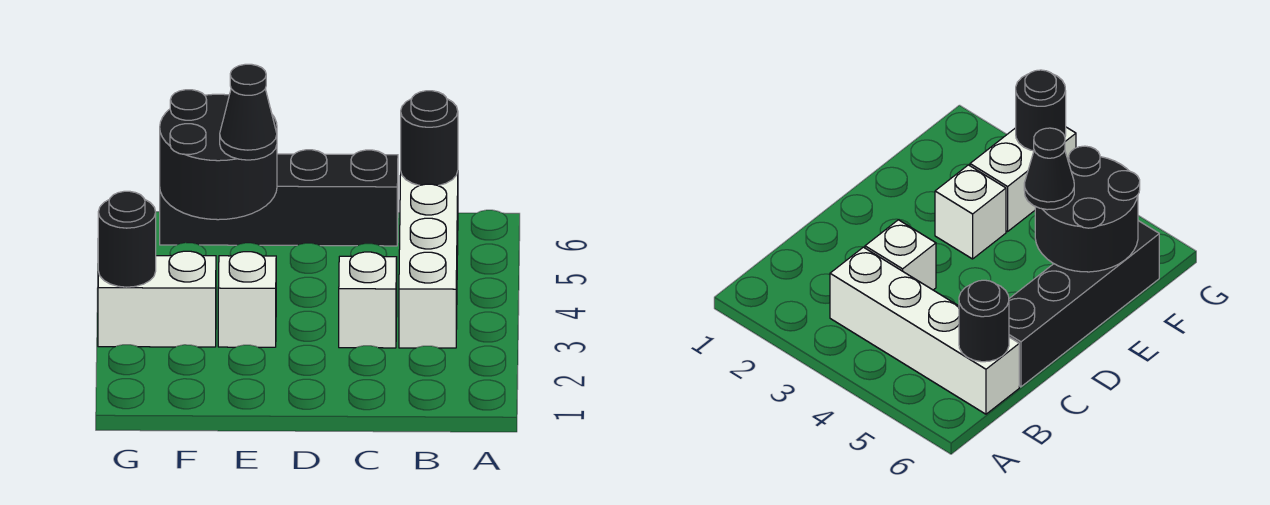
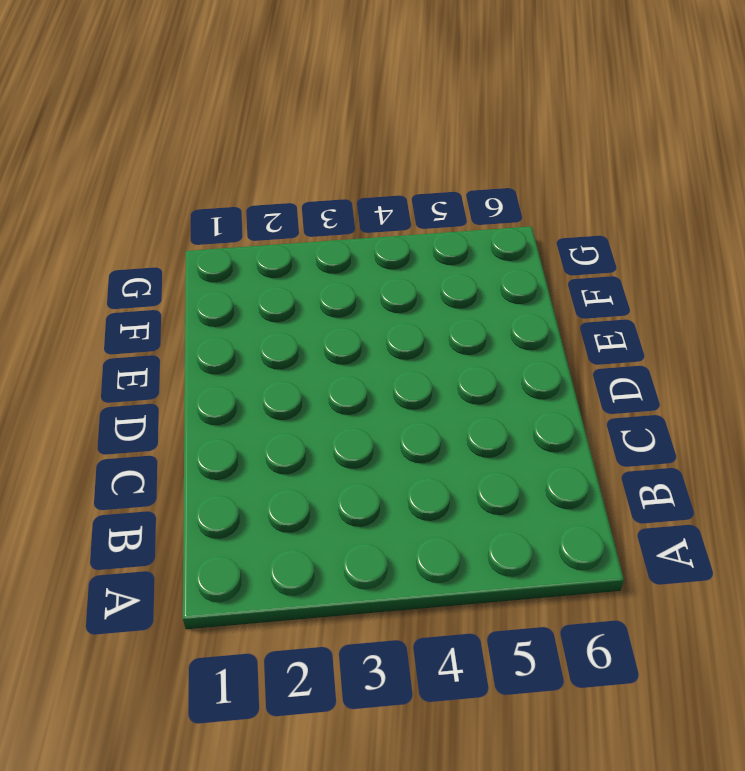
none -> white 1x4 brick [399,172,458,348]
none -> white 1x1 brick [339,252,397,348]

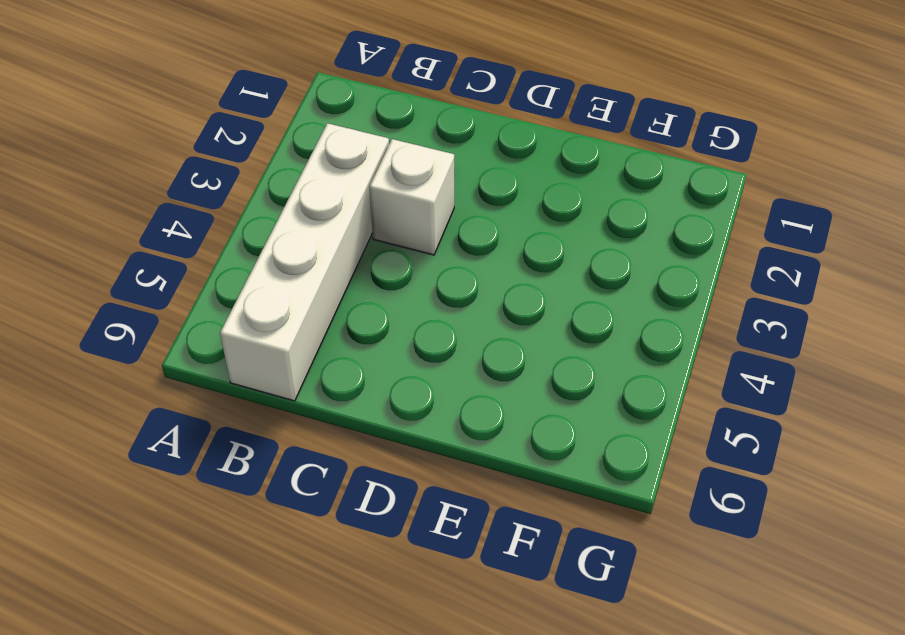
none -> black 1x4 brick [160,150,398,246]
none -> white 1x1 brick [218,252,276,347]

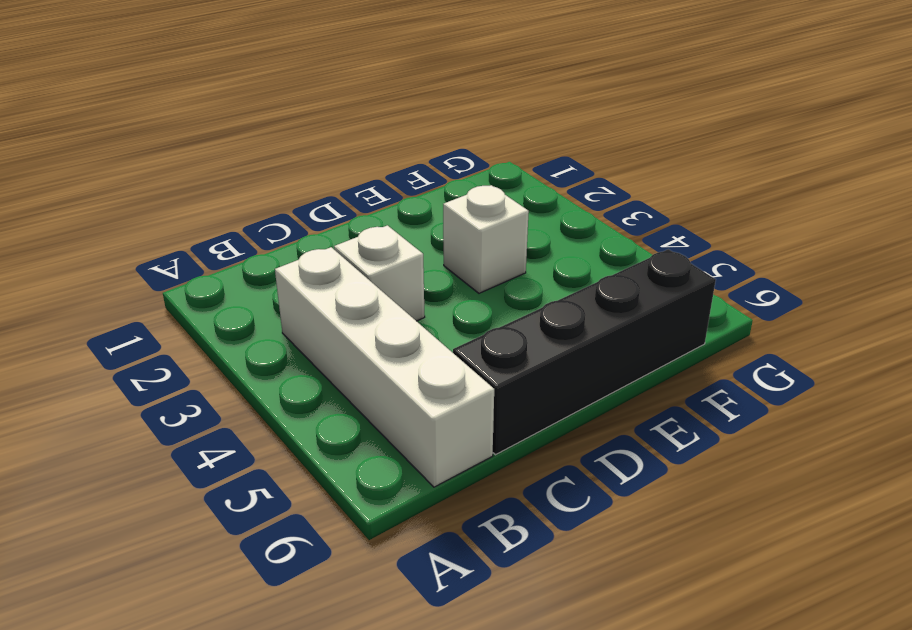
none -> white 1x2 brick [98,251,216,347]
none -> black 1x1 round brick [401,91,458,186]

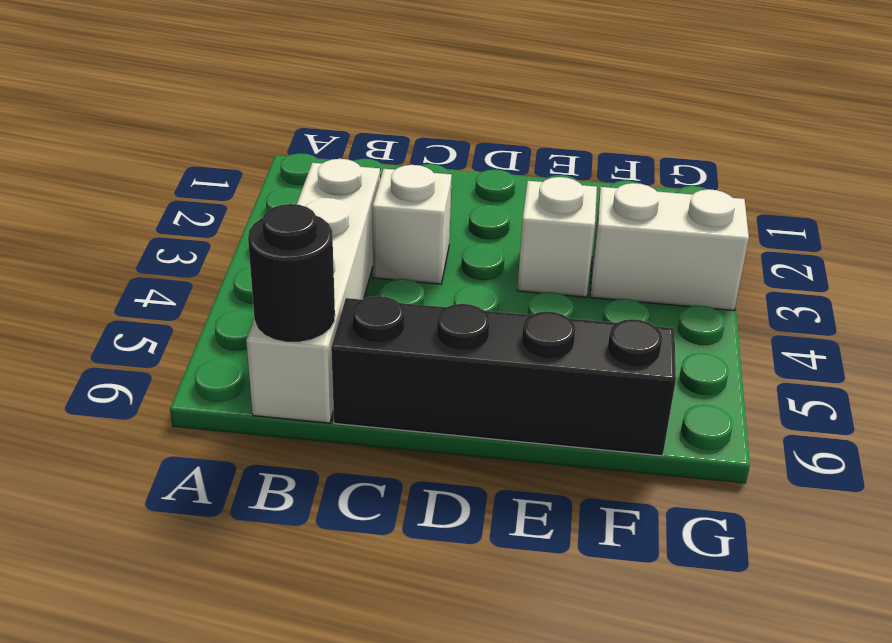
none -> black 2x2 round brick [160,90,277,220]
none -> black 1x1 round brick [98,191,156,287]

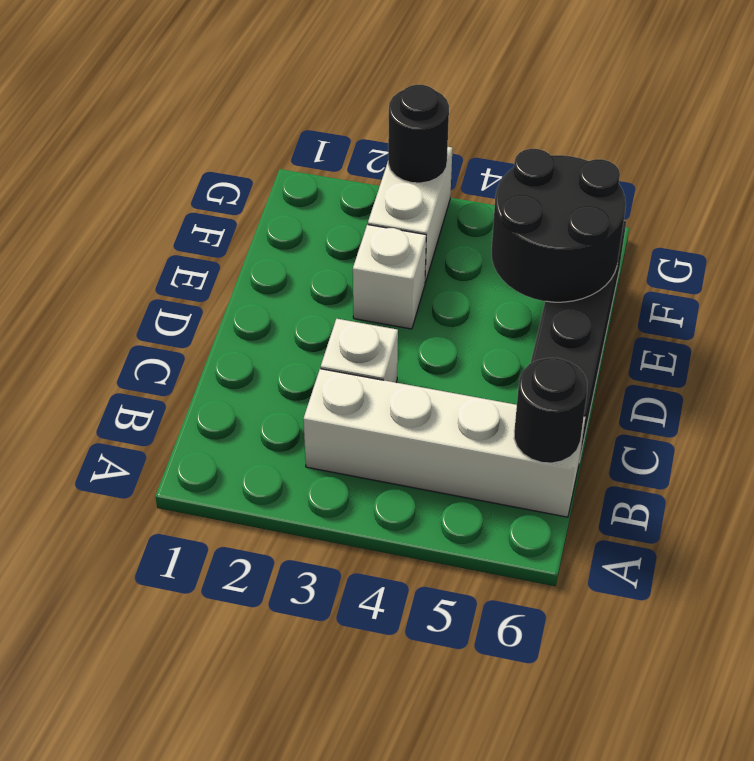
none -> black 1x1 cone [220,64,277,160]

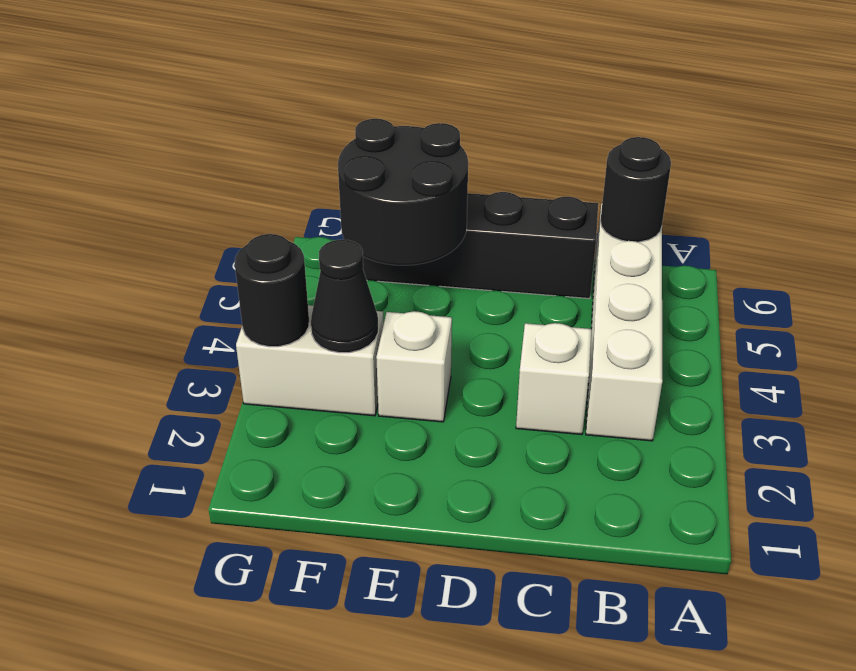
black 1x1 cone [311,240,378,353] -> black 1x1 cone moved to [220,64,277,160]

